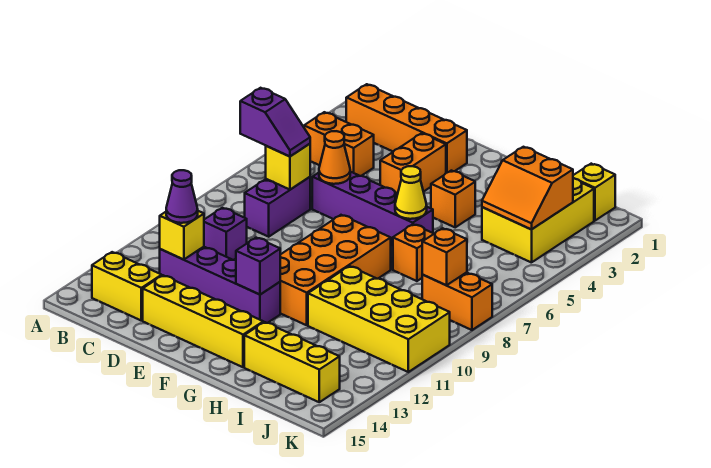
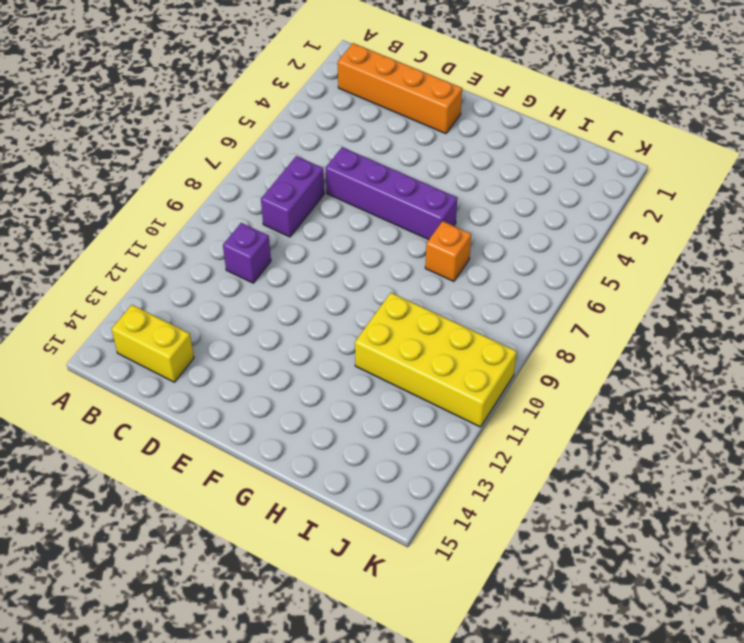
none -> orange 1x2 brick [304,112,374,176]
none -> purple 1x4 brick [160,247,280,323]
none -> yellow 1x4 brick [143,275,263,367]

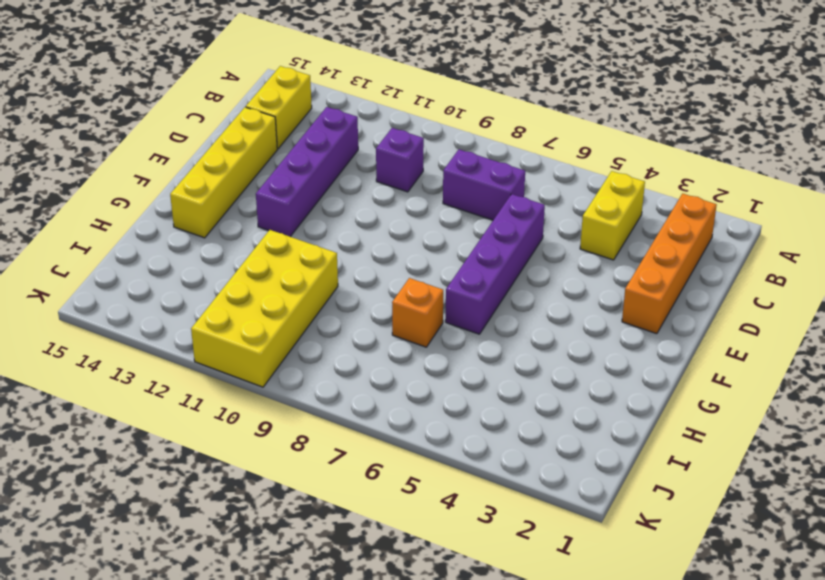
yellow 1x2 brick [580,171,645,260] -> orange 1x2 brick [304,112,374,176]
none -> orange 1x2 brick [380,133,446,193]
none -> orange 2x4 brick [280,215,391,325]
none -> orange 1x1 brick [431,171,475,227]

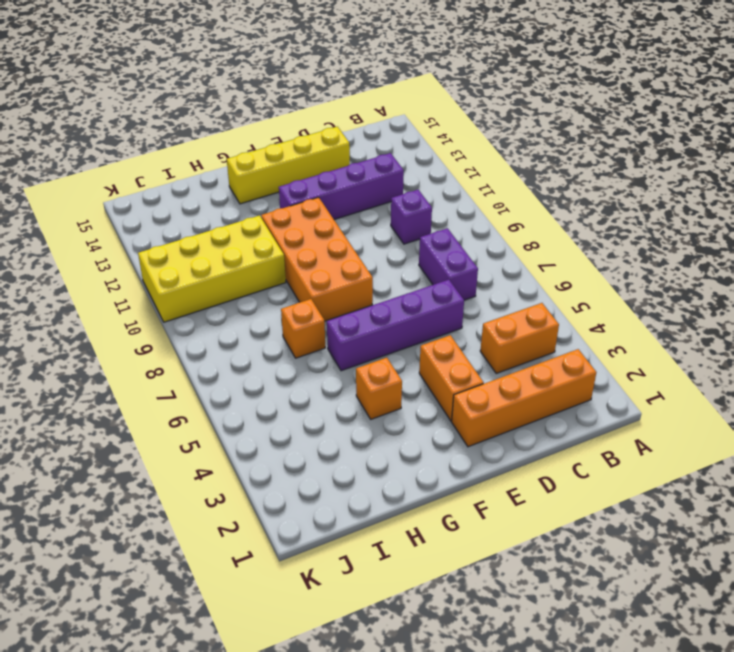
none -> yellow 1x2 brick [92,252,162,321]
none -> yellow 1x3 brick [244,322,340,402]
none -> yellow 2x3 brick [482,178,594,263]

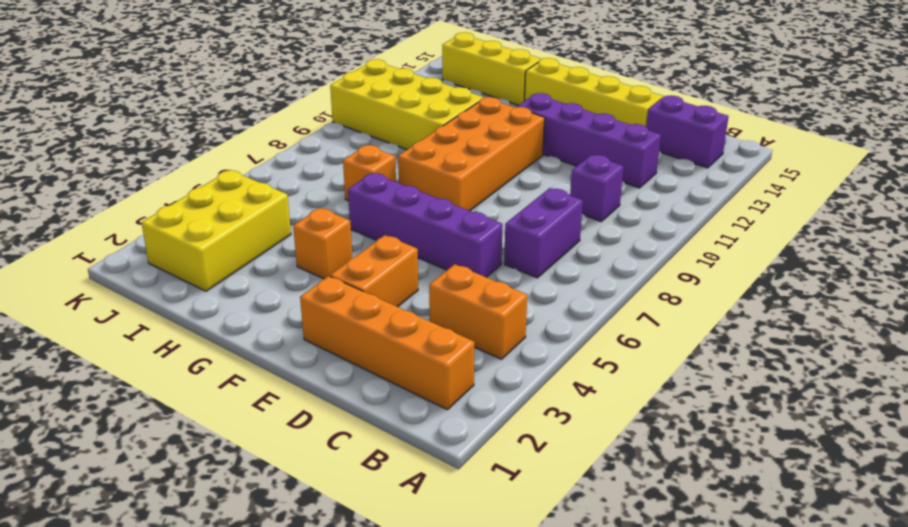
purple 1x2 brick [646,95,729,168] -> yellow 1x2 brick [92,252,162,321]
none -> yellow 1x1 brick [573,164,615,221]
none -> orange 1x2 brick [422,272,492,330]
none -> yellow 1x1 brick [266,144,310,190]

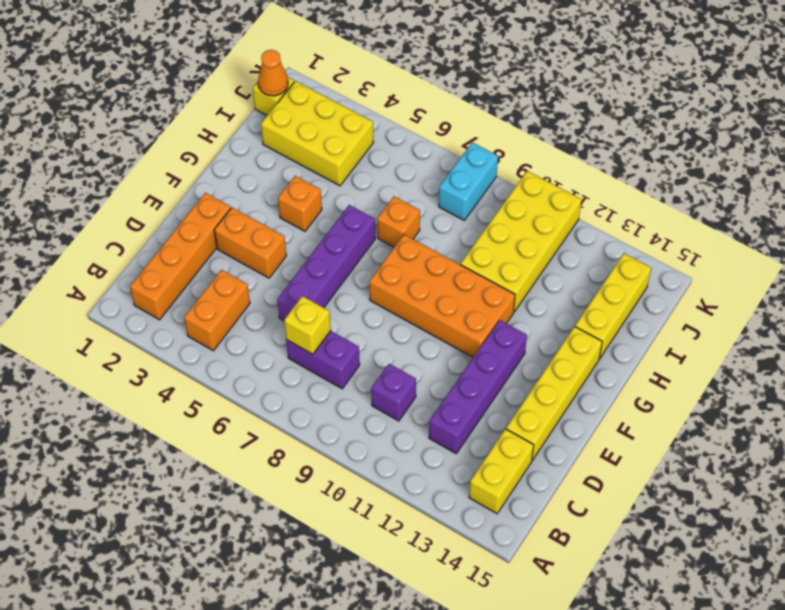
orange 1x1 cone [258,50,288,96] -> orange 1x1 cone moved to [319,131,350,184]
cyan 1x2 brick [439,142,498,221] -> orange 1x2 brick [422,272,492,330]
none -> yellow 1x1 brick [160,211,204,260]
none -> purple 1x1 brick [236,238,280,295]
none -> yellow 1x1 cone [395,166,427,219]

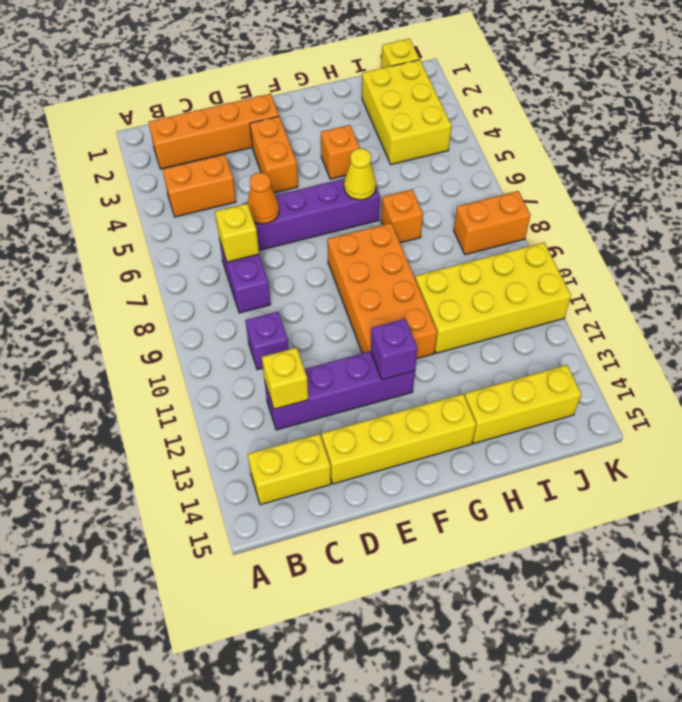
none -> orange 2x2 slope [482,147,573,230]
none -> orange 1x1 brick [422,228,467,285]
none -> purple 1x2 slope [240,88,310,157]

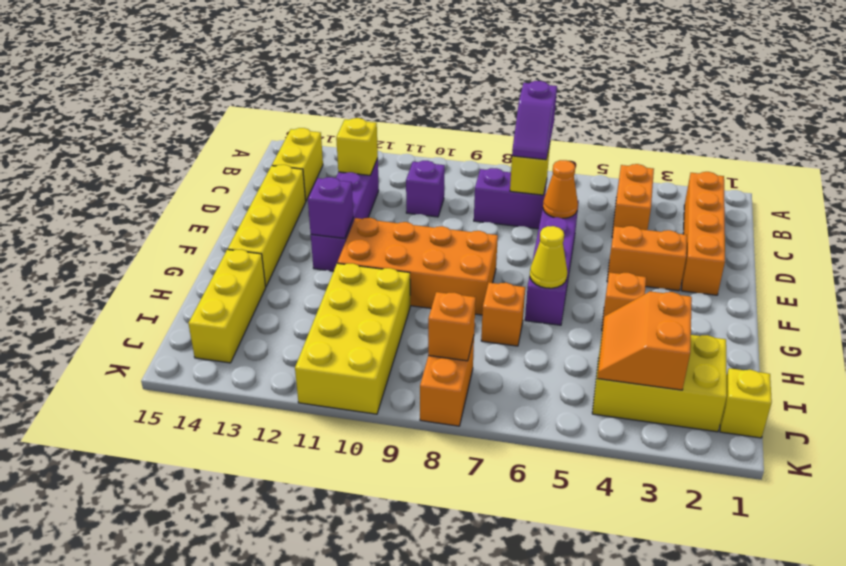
none -> purple 1x1 cone [166,170,198,223]

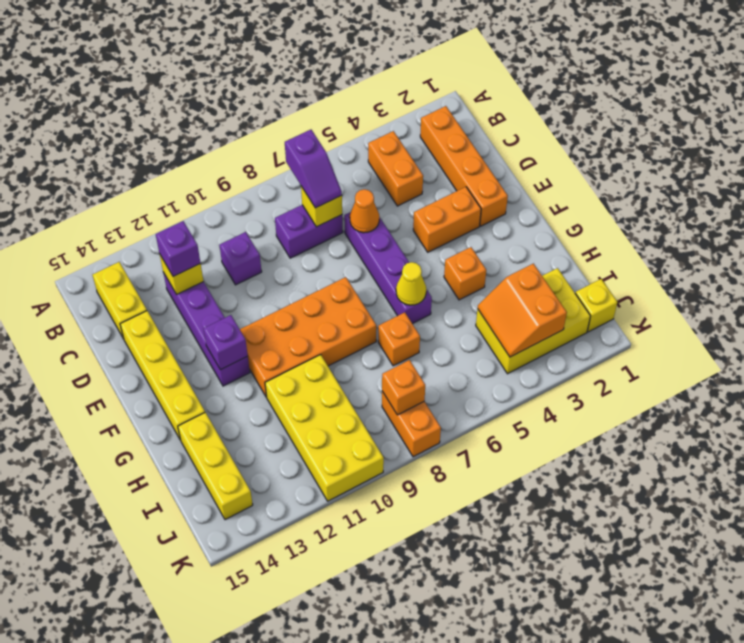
purple 1x1 brick [156,221,200,276] -> purple 1x1 cone [166,170,198,223]

